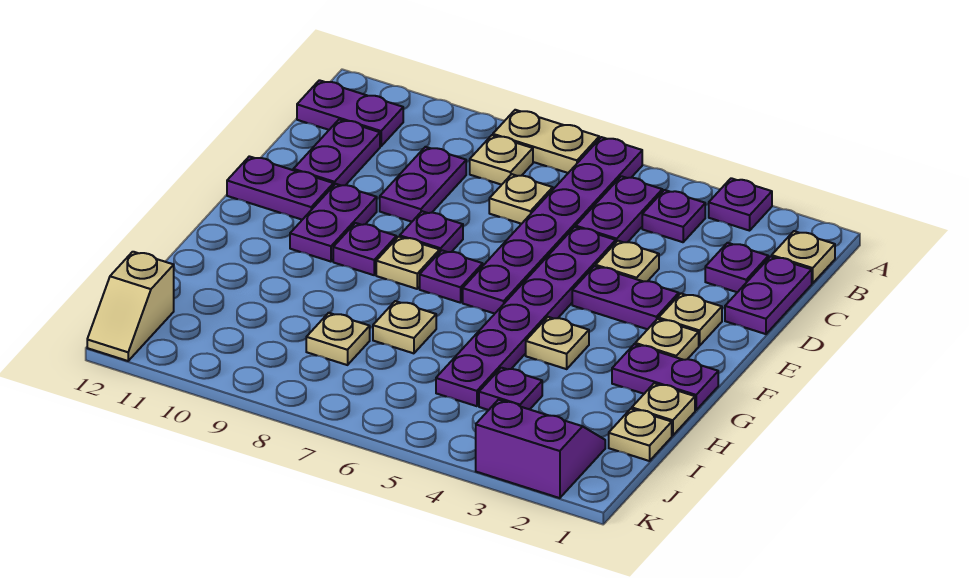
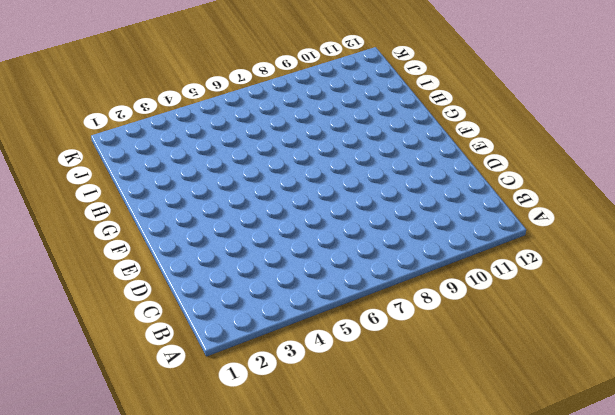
none -> purple 1x1 plate [709,178,772,231]
none -> purple 1x6 plate [463,137,642,314]
none -> tan 1x2 plate [493,110,599,173]
none -> tan 1x1 plate [772,231,835,283]

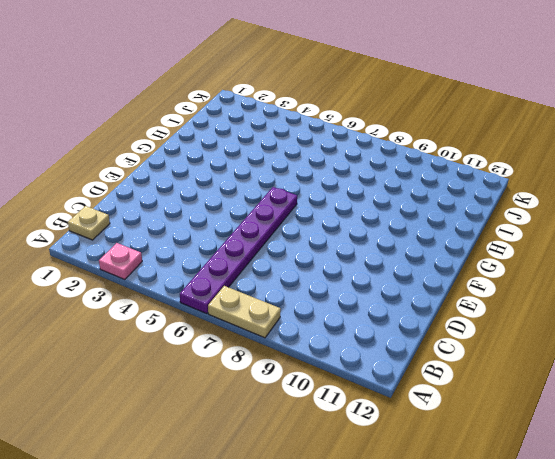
pink 1x1 plate [99,243,142,280] -> purple 1x1 plate [709,178,772,231]
none -> purple 1x1 plate [642,190,705,242]
none -> purple 1x2 plate [576,176,662,242]
none -> tan 1x1 plate [470,135,533,185]
none -> purple 1x2 plate [297,80,403,146]

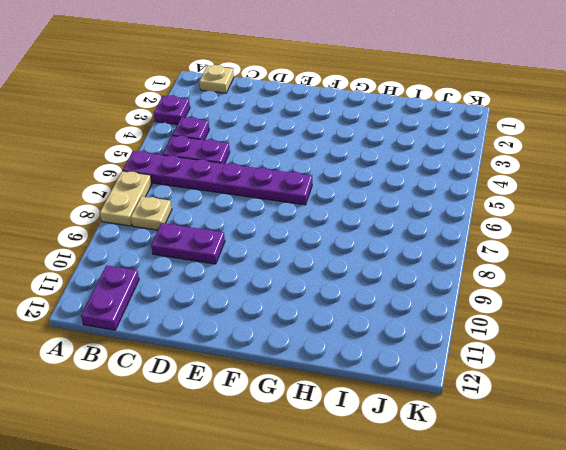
none -> purple 1x2 plate [725,256,812,334]
none -> purple 1x1 plate [705,243,768,292]
none -> tan 1x1 plate [489,174,553,224]
none -> purple 1x2 plate [293,119,380,186]

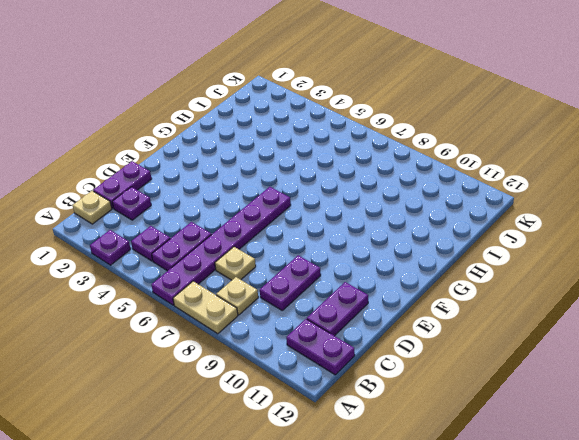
none -> tan 1x1 plate [596,241,659,282]
none -> purple 1x6 plate [436,227,616,406]
none -> tan 1x1 plate [659,294,722,346]
none -> purple 1x2 plate [572,266,679,329]

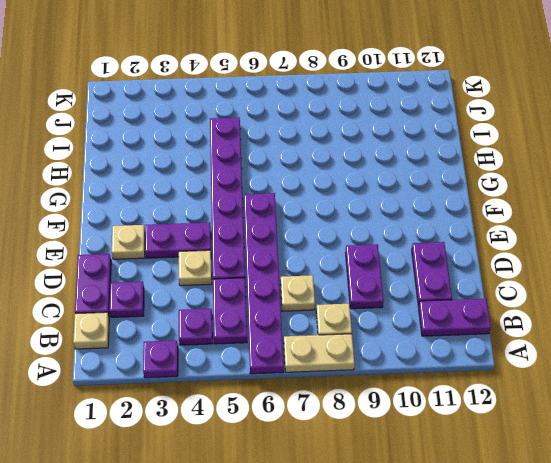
none -> purple 1x1 plate [400,211,463,252]
none -> purple 1x2 plate [290,184,377,262]
none -> purple 1x2 plate [227,156,333,220]
none -> tan 1x1 plate [635,319,699,360]

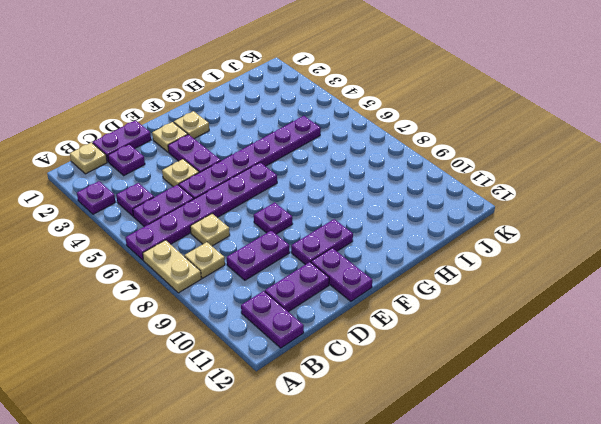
none -> purple 1x1 plate [420,250,483,303]
none -> tan 1x1 plate [376,237,440,289]
none -> purple 1x1 plate [333,223,396,275]
none -> purple 1x2 plate [612,344,718,410]

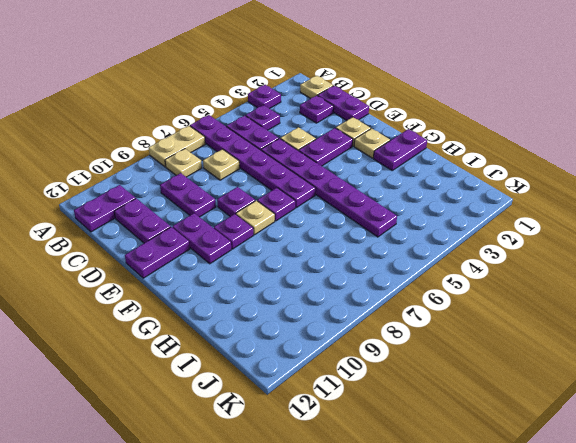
none -> tan 1x1 plate [526,317,589,369]
none -> tan 1x1 plate [632,383,695,436]
none -> tan 1x1 plate [373,301,436,353]
none -> tan 1x1 plate [609,409,672,461]

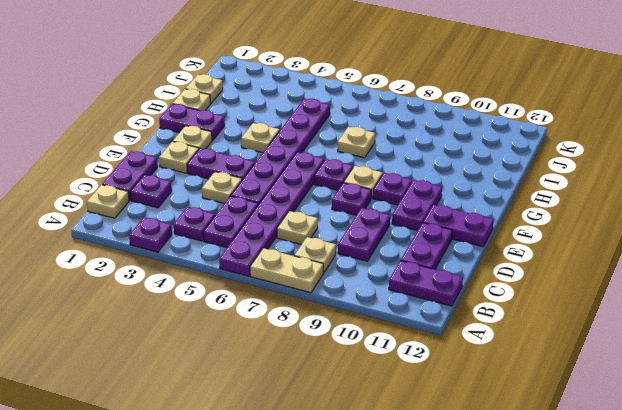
none -> purple 1x1 plate [479,368,542,410]
none -> tan 1x1 plate [306,313,370,365]
none -> purple 2x2 slope [476,400,605,498]
none -> tan 1x2 slope [87,252,174,361]

